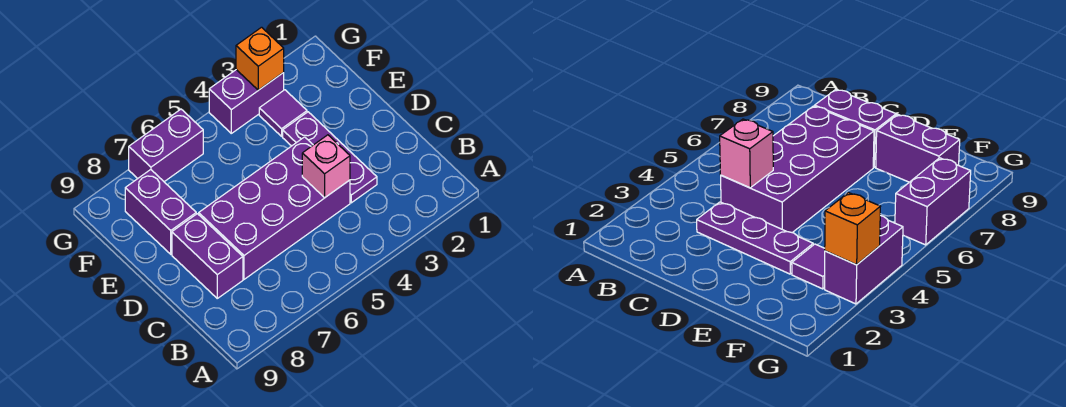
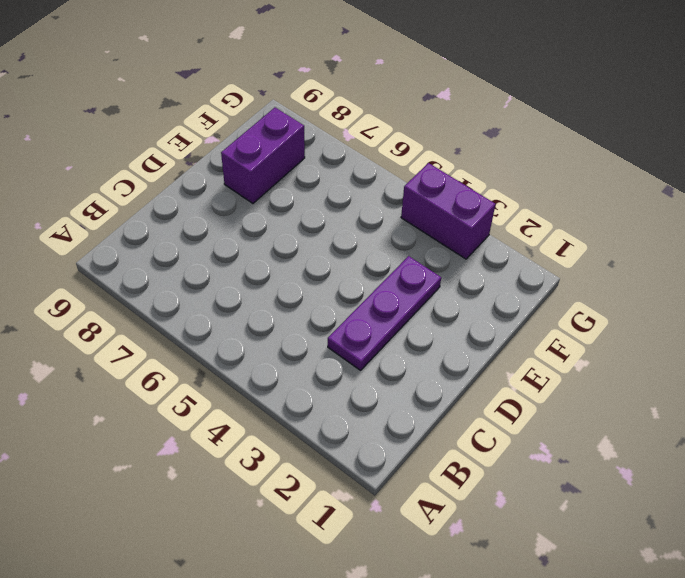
none -> purple 2x4 brick [199,137,350,279]
none -> purple 1x2 brick [172,214,243,298]

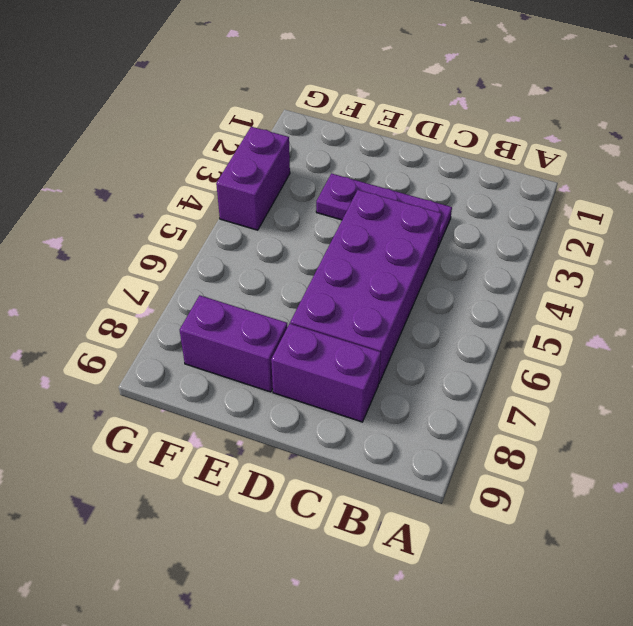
none -> purple 1x1 tile [259,90,307,136]
none -> purple 1x2 brick [129,109,203,182]

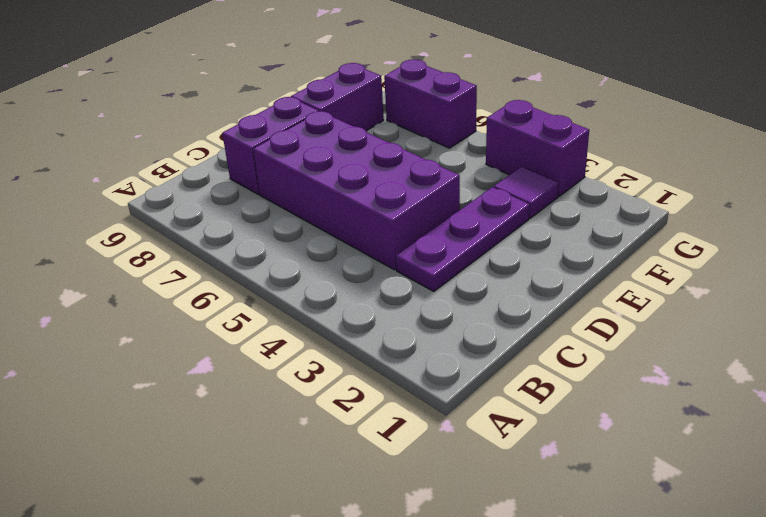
none -> pink 1x1 brick [302,135,350,197]
none -> orange 1x1 brick [236,27,284,90]

